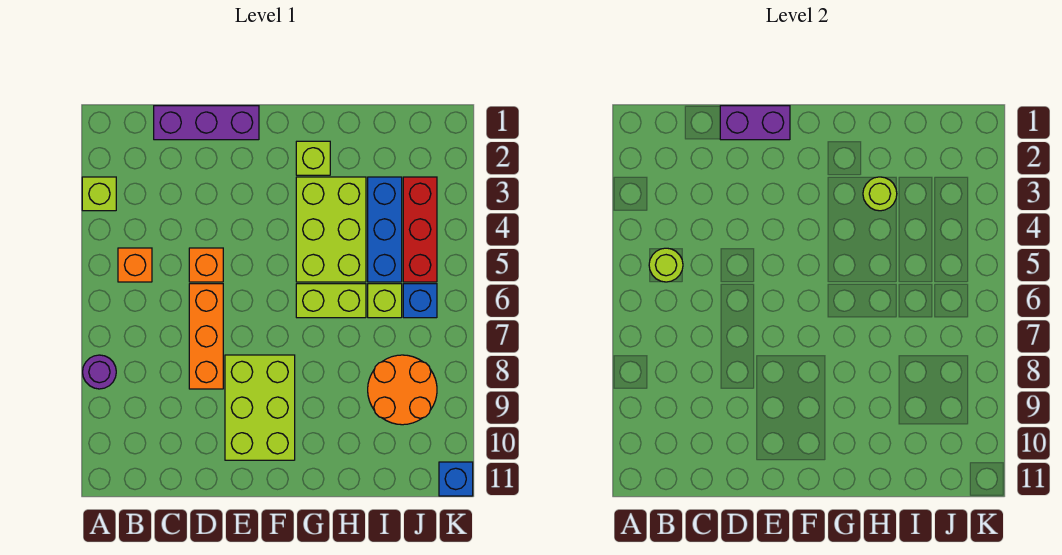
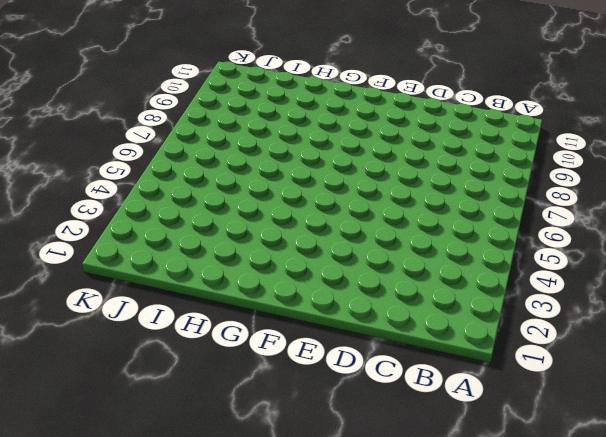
none -> lime 1x1 brick [82,177,116,211]
none -> purple 1x1 round brick [83,355,116,389]
none -> orange 1x1 brick [118,248,152,282]

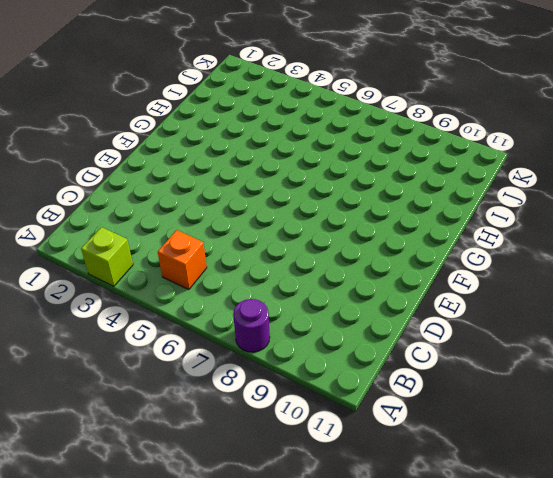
none -> purple 1x3 brick [154,106,259,140]
none -> orange 1x1 brick [189,248,223,282]
none -> orange 1x3 brick [189,284,223,389]

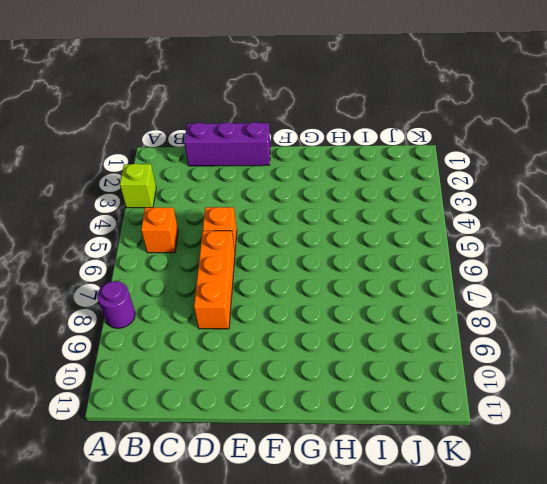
none -> lime 2x3 brick [225,355,295,460]
none -> lime 1x1 brick [296,141,330,175]
none -> lime 2x3 brick [296,177,366,282]

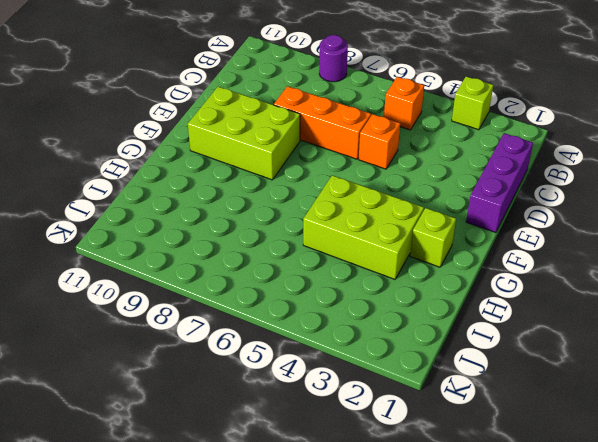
none -> lime 1x2 brick [296,284,366,318]
none -> blue 1x3 brick [368,177,402,282]
none -> lime 1x1 brick [368,284,402,318]

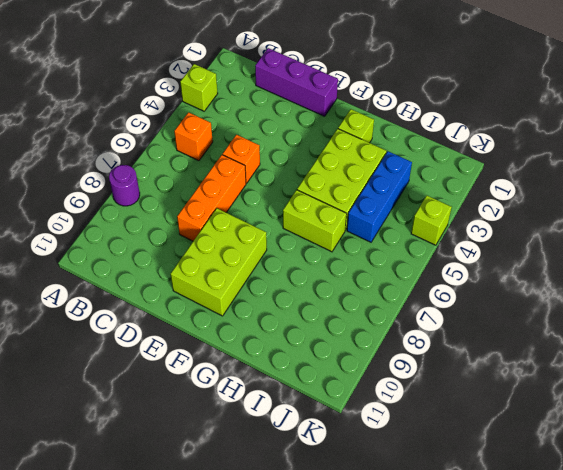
lime 1x1 brick [411,196,452,245] -> lime 1x1 brick moved to [368,284,402,318]
none -> orange 2x2 round brick [368,355,437,425]
none -> red 1x3 brick [403,177,437,282]
none -> blue 1x1 brick [403,284,437,318]

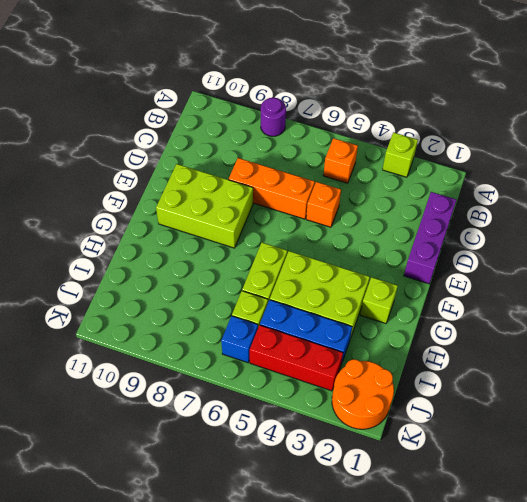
orange 2x2 round brick [332,359,394,429] -> orange 2x2 round brick moved to [368,355,437,425]
none -> blue 1x1 brick [439,462,473,496]
none -> lime 1x1 round brick [649,248,683,282]
none -> purple 1x2 brick [720,106,790,140]

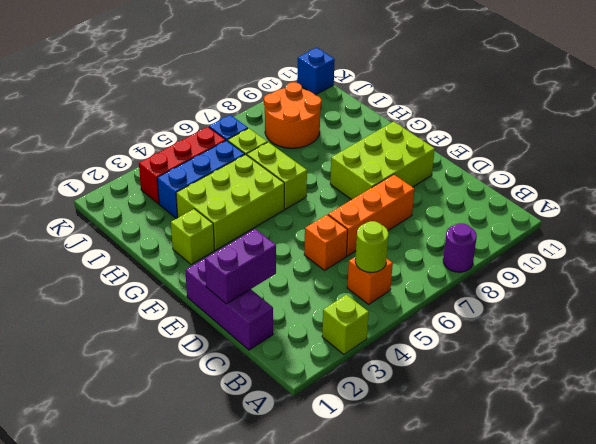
purple 1x2 brick [205,229,276,304] -> purple 1x2 brick turned to [720,106,790,140]
none -> lime 1x1 round brick [863,177,897,211]

